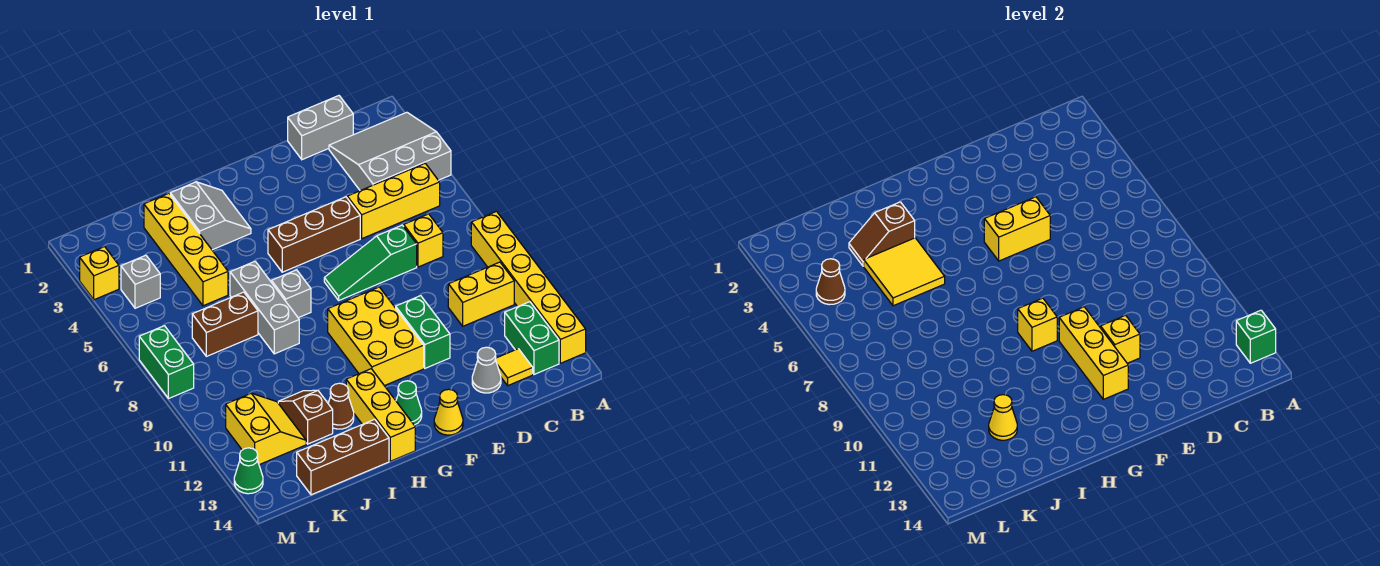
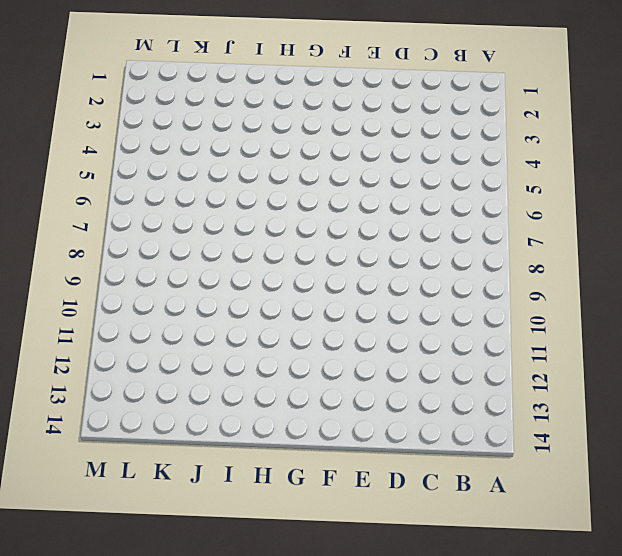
none -> grey 3x3 slope [329,112,451,191]
none -> yellow 1x6 brick [471,211,586,363]
none -> yellow 1x3 brick [347,163,440,239]
none -> yellow 1x2 brick [448,262,514,326]

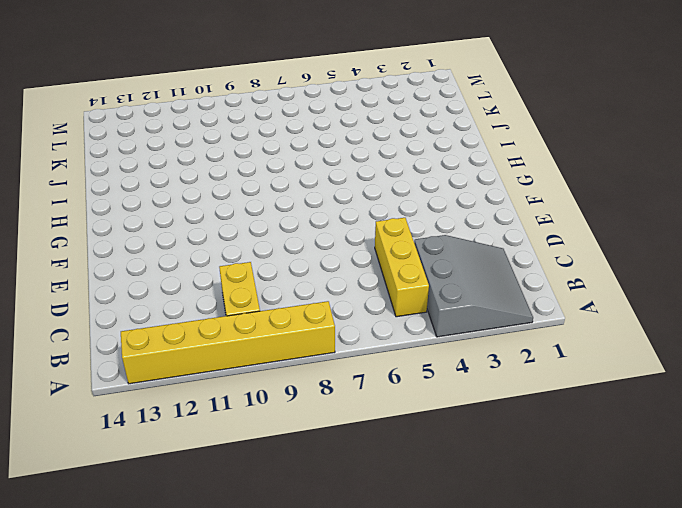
none -> green 1x2 brick [505,302,559,374]
none -> grey 1x2 brick [288,96,353,160]
none -> yellow 1x1 brick [404,214,443,267]
none -> yellow 1x1 tile [495,349,533,385]

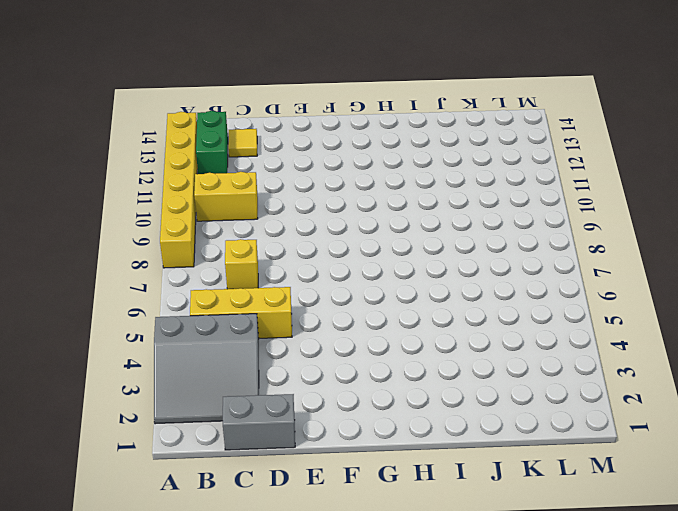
none -> green 1x3 slope [324,225,417,300]
none -> grey 1x1 cone [472,347,501,393]
none -> brown 1x3 brick [268,197,360,272]
none -> green 1x2 brick [396,296,450,368]

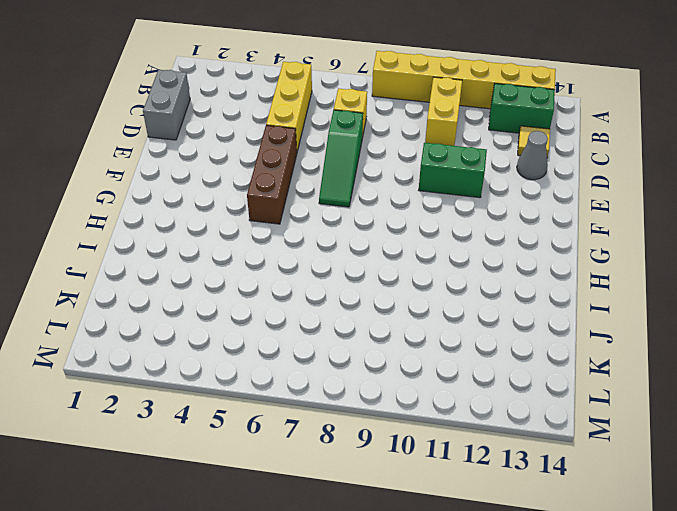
none -> grey 3x3 slope [329,112,451,191]
none -> yellow 2x3 brick [328,287,424,386]
none -> yellow 1x1 cone [434,389,463,435]
none -> green 1x1 cone [396,381,422,425]

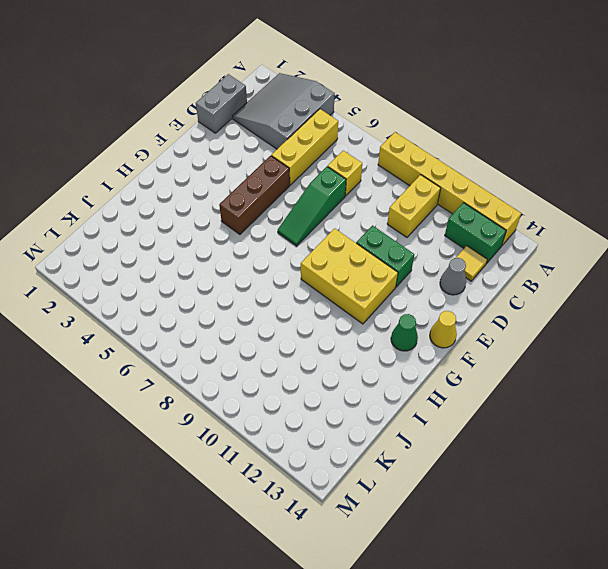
none -> grey 2x2 slope [170,182,251,250]
none -> grey 1x1 brick [271,270,311,318]
none -> yellow 1x3 brick [346,369,415,461]
none -> grey 1x3 brick [230,261,299,354]

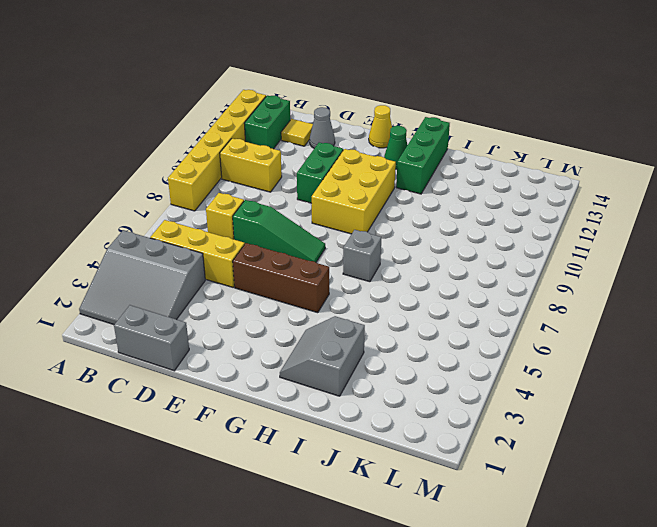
green 1x3 brick [396,117,450,194] -> yellow 1x3 brick [346,369,415,461]
none -> grey 1x3 brick [230,261,299,354]
none -> brown 1x1 cone [328,383,354,429]
none -> brown 1x3 brick [297,419,389,495]
none -> yellow 1x4 brick [144,193,228,306]

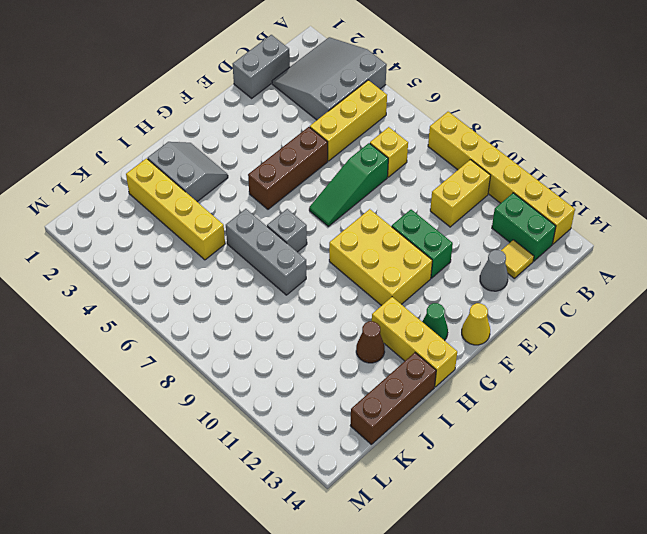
none -> brown 1x2 brick [192,292,258,356]
none -> brown 1x2 slope [278,390,333,444]
none -> yellow 2x2 slope [226,393,306,465]
none -> grey 1x1 brick [121,255,160,308]

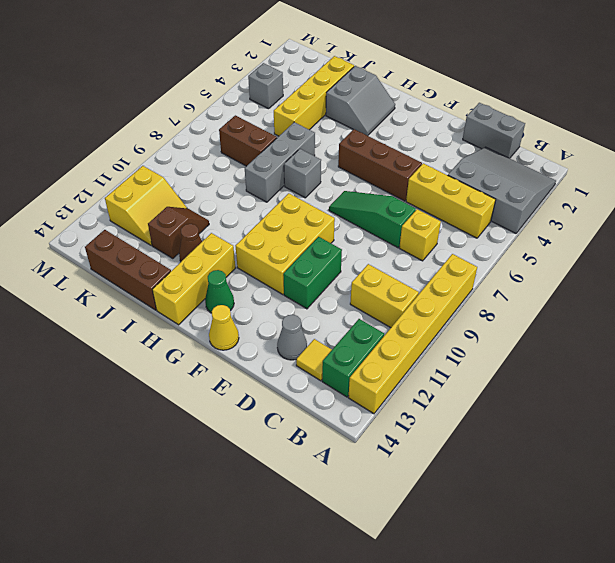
none -> yellow 1x1 brick [80,247,119,300]
none -> green 1x2 brick [139,326,194,399]
none -> green 1x1 cone [234,448,263,494]
none -> green 1x1 brick [1236,310,1276,363]

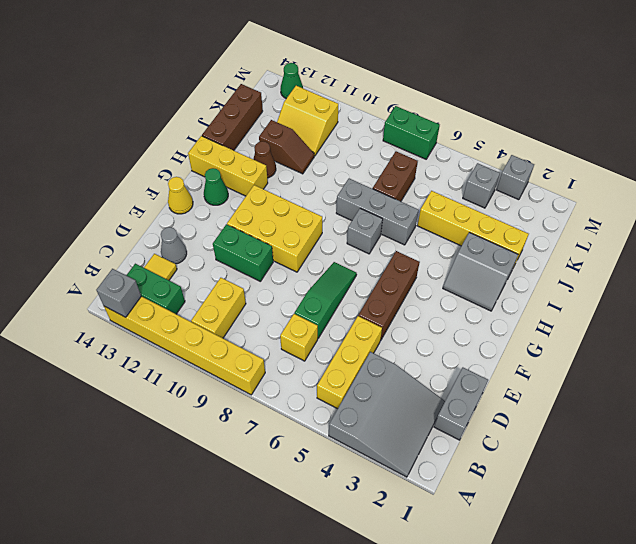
grey 1x1 brick [96,269,141,317] -> green 1x1 brick [1236,310,1276,363]
grey 1x1 brick [497,155,534,200] -> yellow 1x1 brick [80,247,119,300]
none -> yellow 1x2 brick [984,197,1050,261]
none -> yellow 1x1 brick [1101,315,1140,363]
none -> yellow 1x3 brick [1059,307,1128,399]
none -> yellow 1x1 brick [1018,298,1057,351]

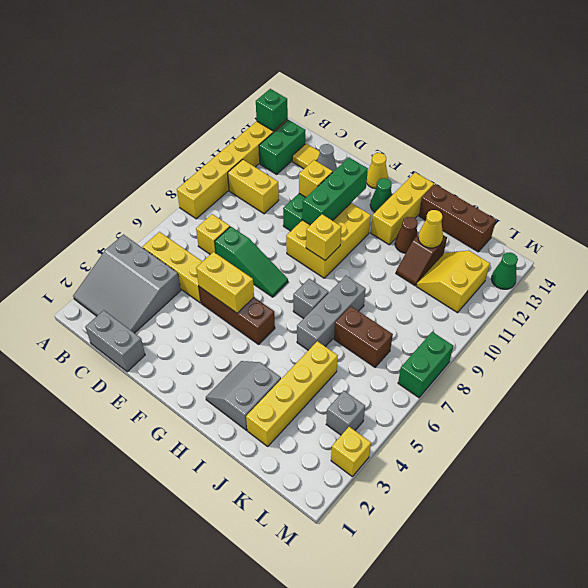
green 1x3 brick [302,158,368,225] -> yellow 1x3 brick [1059,307,1128,399]
none -> brown 1x2 slope [849,202,915,266]
none -> yellow 2x2 tile [864,238,945,306]
none -> brown 1x1 cone [816,259,845,305]

